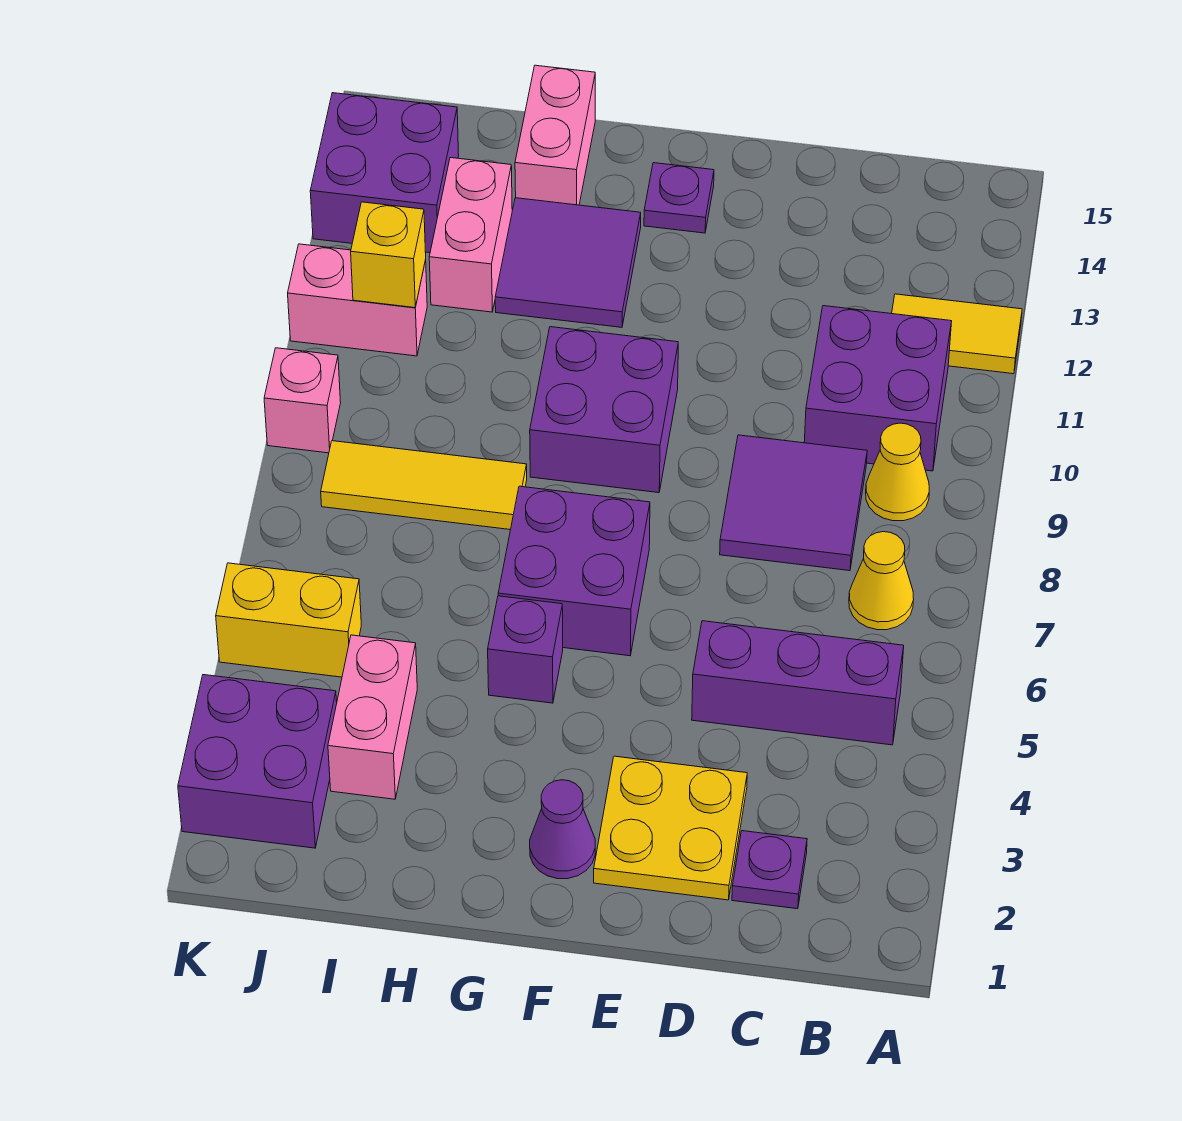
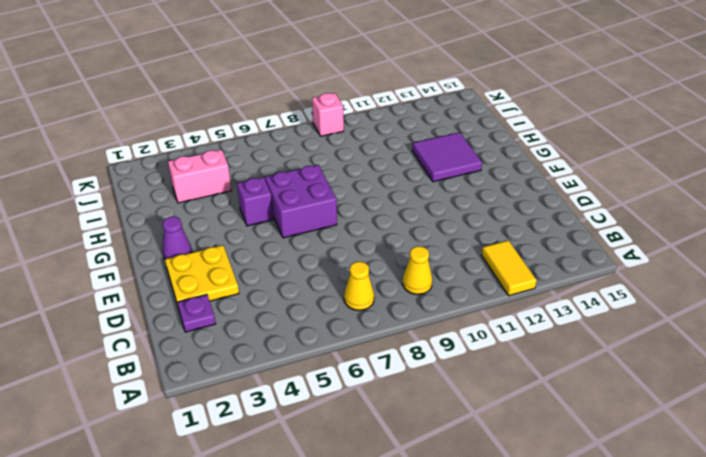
none -> purple 1x3 brick [692,621,904,745]
none -> purple 2x2 brick [804,306,952,471]
none -> purple 2x2 tile [720,435,867,571]

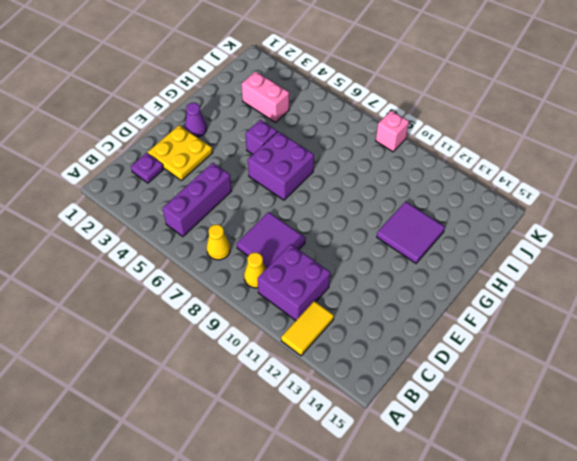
none -> purple 2x2 brick [530,327,678,493]
none -> purple 1x1 plate [644,163,714,233]
none -> yellow 1x3 tile [321,441,527,530]

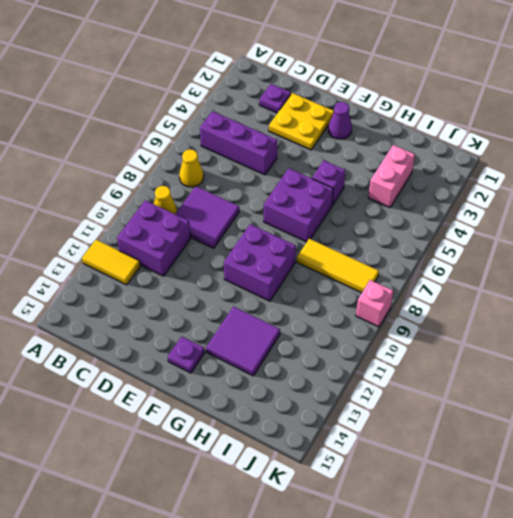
none -> pink 1x2 brick [515,65,595,205]
none -> pink 1x2 brick [429,158,512,312]
none -> purple 2x2 brick [178,675,337,848]

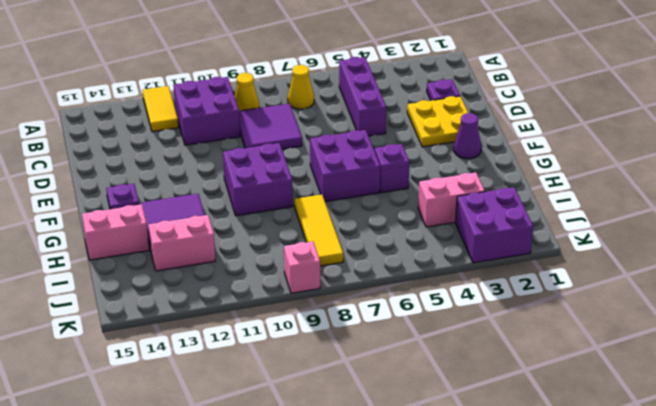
none -> yellow 1x2 brick [216,563,361,677]
none -> pink 1x2 brick [288,244,427,356]
none -> purple 2x2 brick [310,93,459,253]

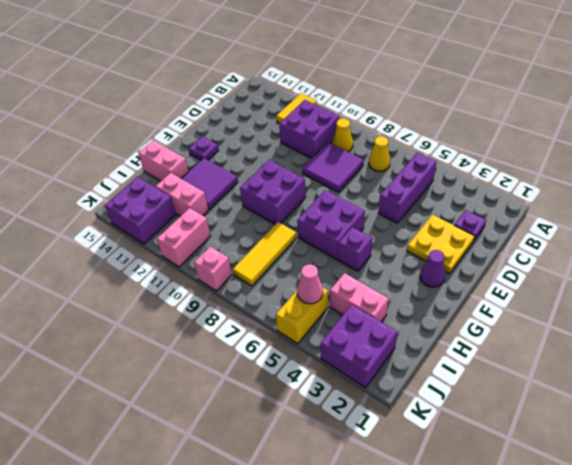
pink 1x1 cone [297,264,323,304] -> none
none -> yellow 1x1 brick [351,202,426,308]

